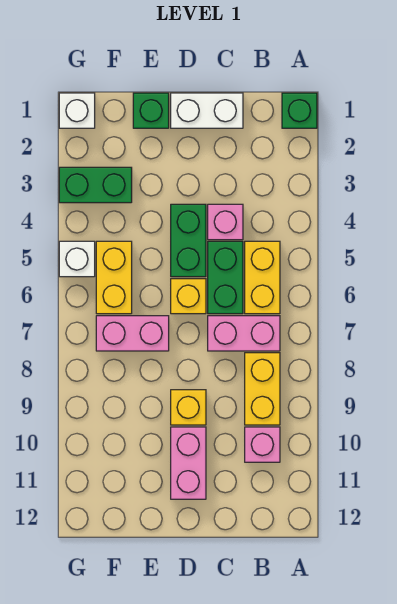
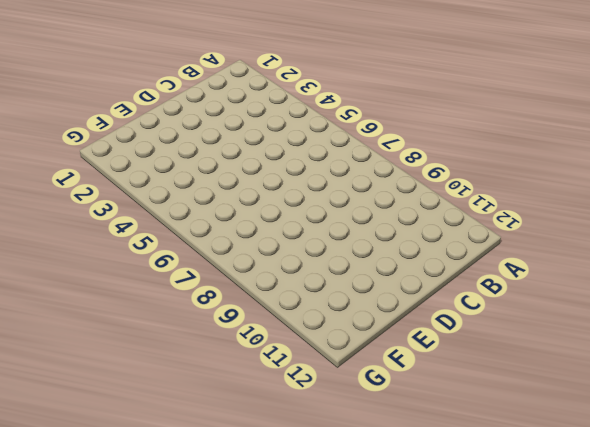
none -> green 1x1 brick [282,93,317,128]
none -> yellow 1x2 brick [245,241,280,314]
none -> pink 1x2 brick [208,316,280,351]

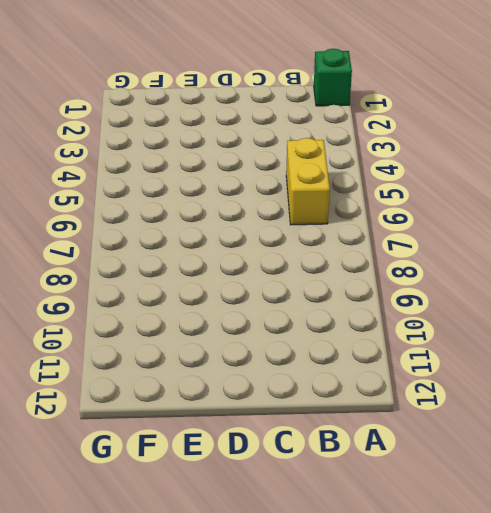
none -> pink 1x2 brick [208,316,280,351]
none -> yellow 1x2 brick [245,353,280,425]
none -> pink 1x1 brick [245,427,280,462]

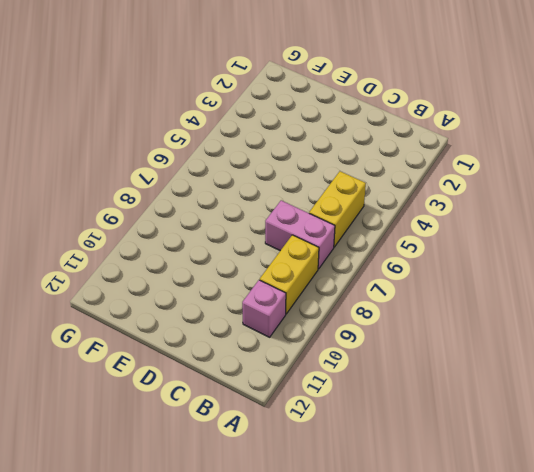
none -> green 1x1 brick [282,93,317,128]
none -> white 1x2 brick [171,93,243,128]
none -> pink 1x1 brick [208,204,243,240]

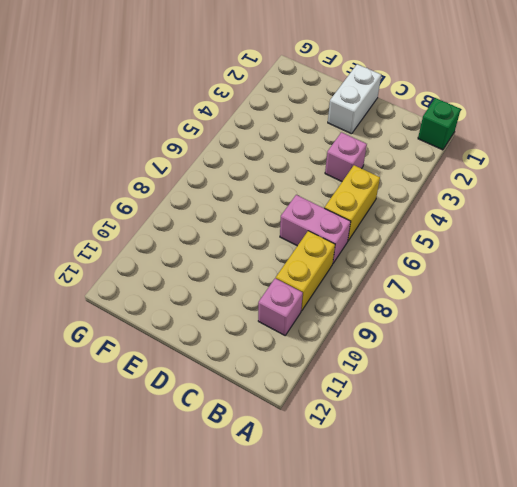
white 1x2 brick [328,64,381,134] -> white 1x2 brick turned to [171,93,243,128]
none -> green 1x2 brick [208,241,243,314]
none -> green 1x2 brick [171,204,206,277]
none -> yellow 1x1 brick [171,279,206,314]

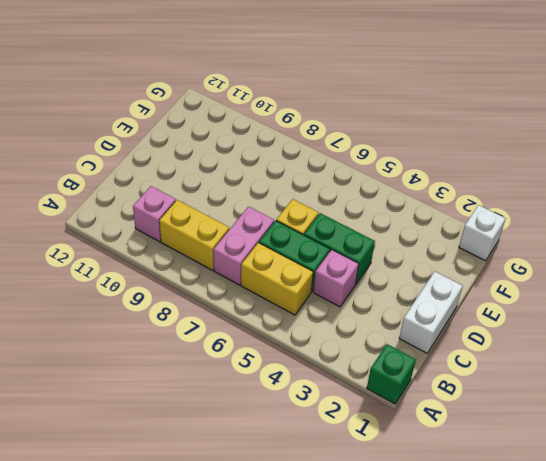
none -> yellow 1x1 brick [171,390,206,425]
none -> pink 1x2 brick [171,427,206,499]
none -> green 1x1 brick [133,93,169,128]

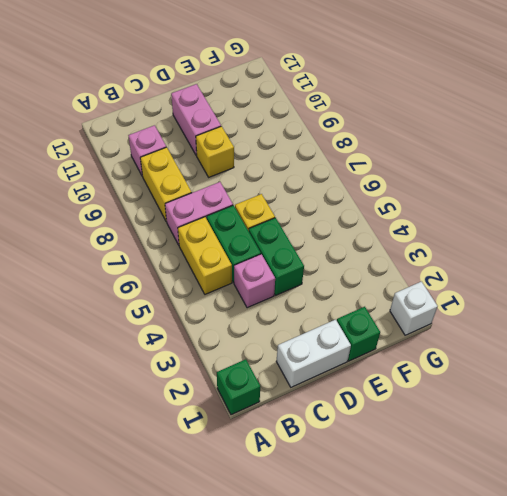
none -> pink 1x2 brick [96,316,169,351]
none -> green 1x2 brick [59,167,132,203]
none -> yellow 1x2 brick [96,241,132,314]

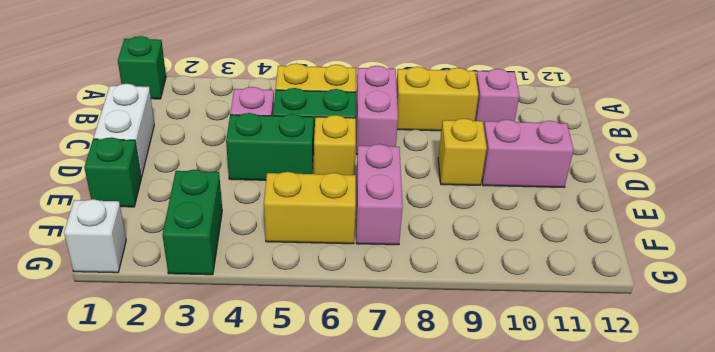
none -> white 1x1 brick [59,241,95,277]

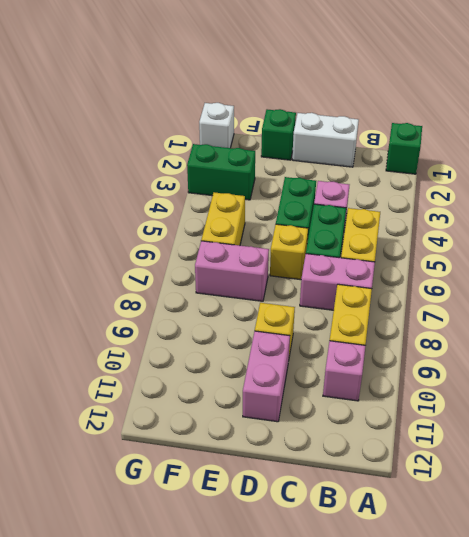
none -> white 1x1 brick [59,241,95,277]

